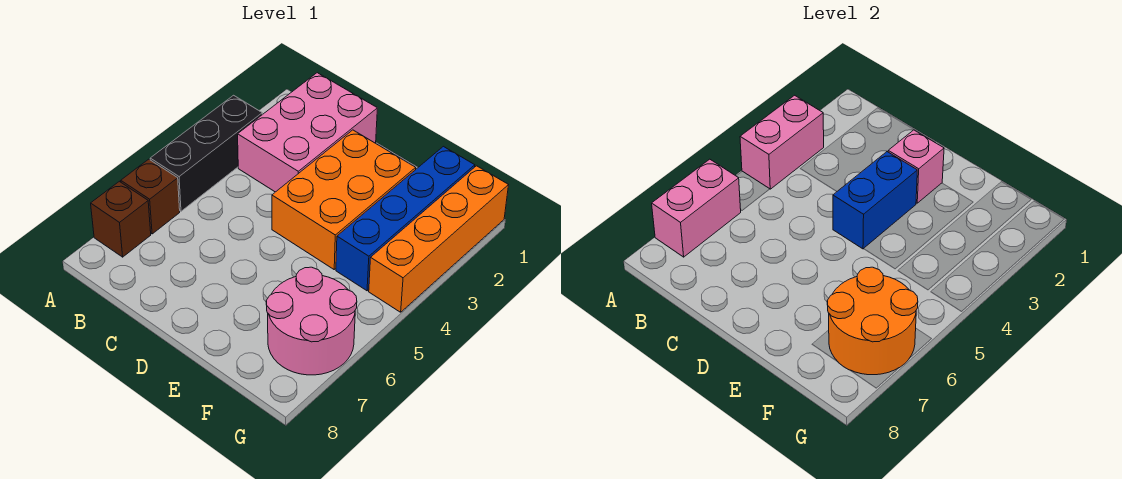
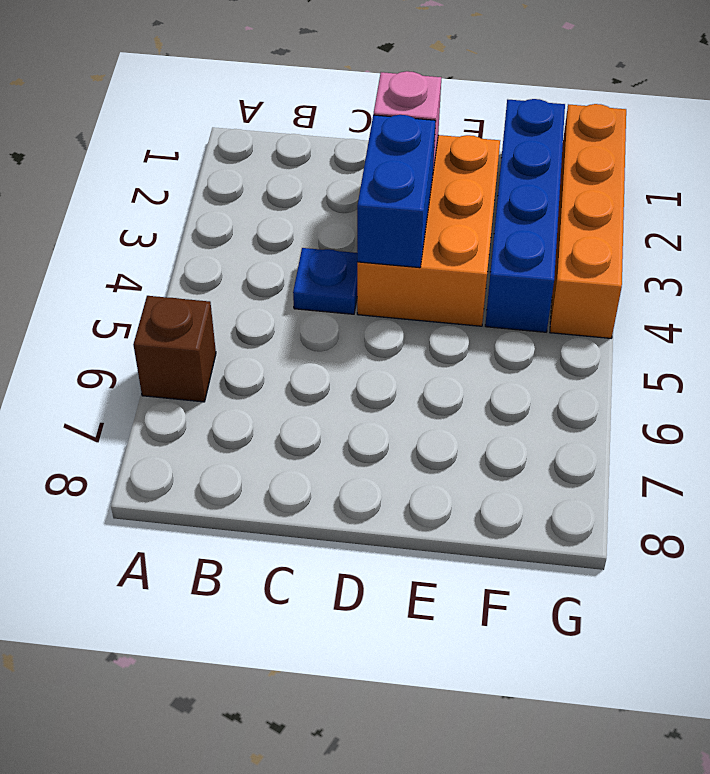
blue 1x1 plate [293,248,357,314] -> none
none -> black 1x3 brick [150,95,262,211]
none -> brown 1x1 brick [91,181,151,257]
none -> pink 2x3 brick [238,73,377,192]

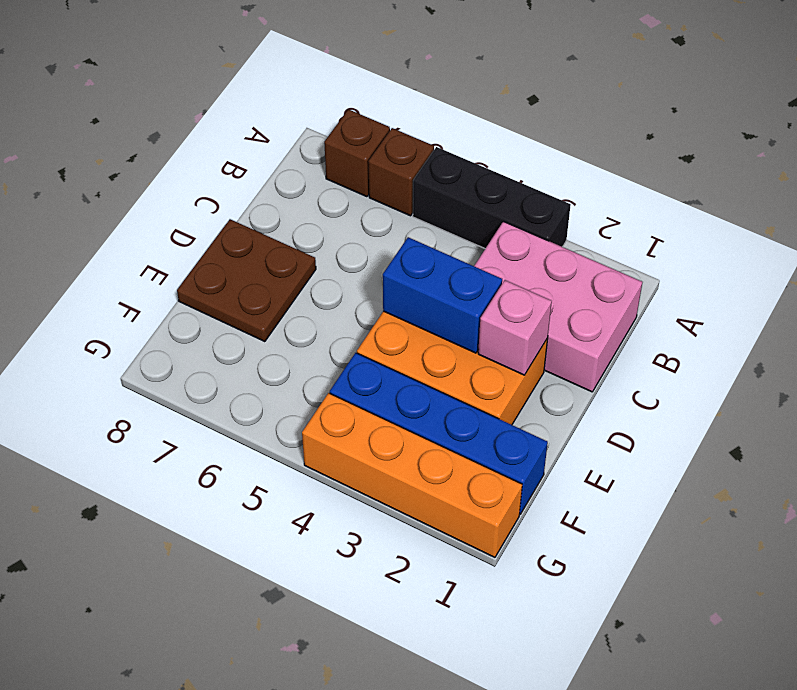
brown 2x2 plate [177,219,316,342] -> none
none -> pink 2x2 round brick [266,267,357,375]
none -> pink 1x2 brick [740,95,824,189]
none -> pink 1x2 brick [652,159,741,257]

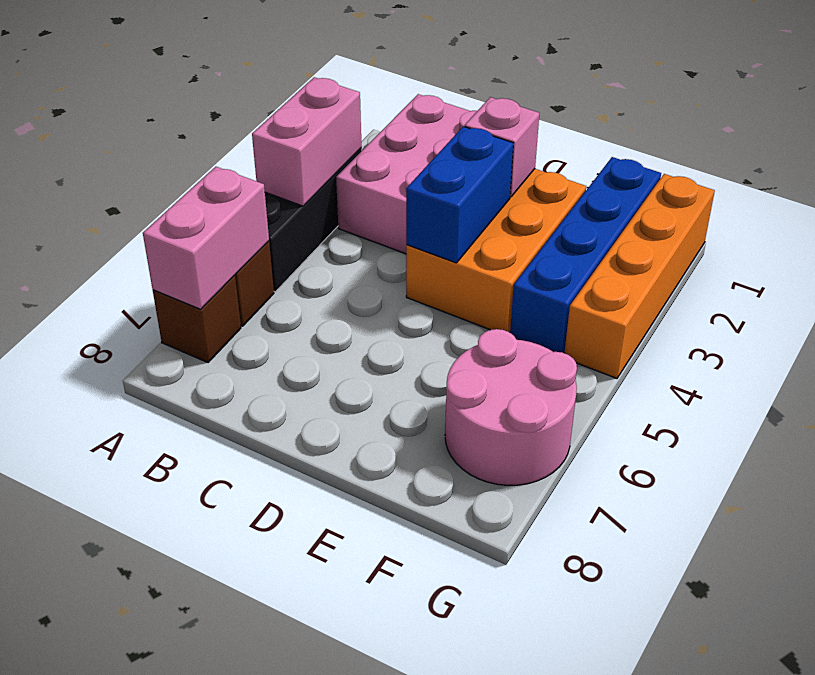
none -> orange 2x2 round brick [827,267,918,375]

